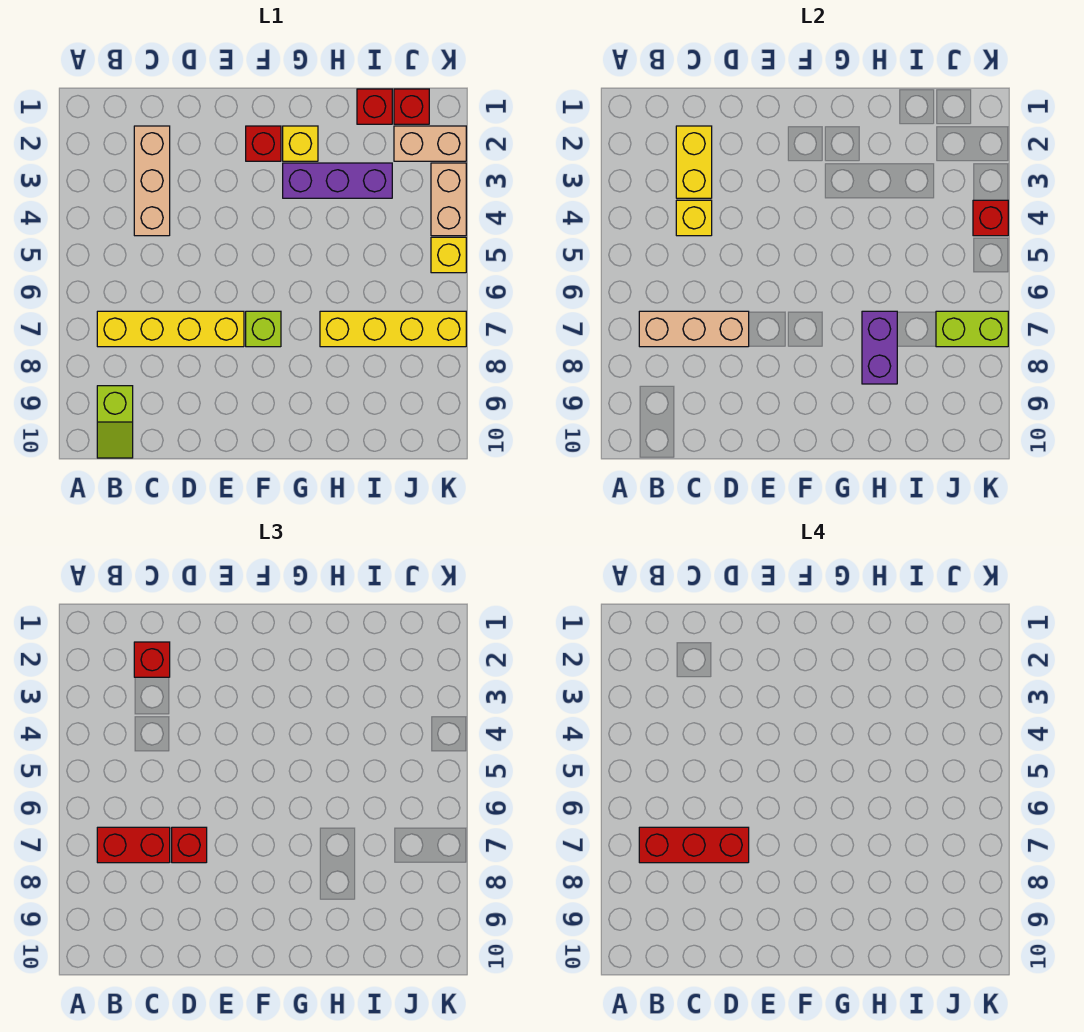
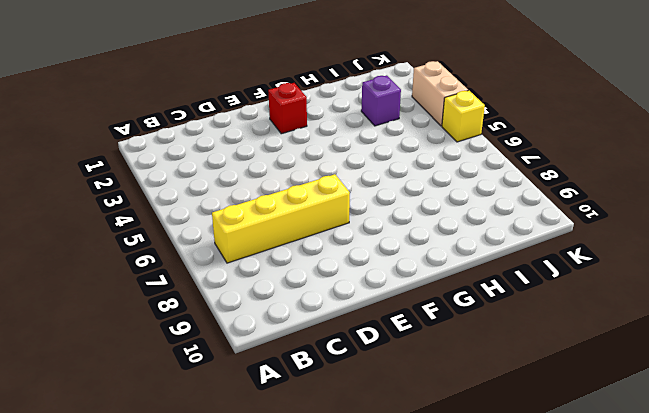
purple 1x1 brick [361,75,401,126] -> purple 1x3 brick [283,163,392,198]
none -> lime 1x2 slope [97,386,133,458]
none -> tan 1x3 brick [134,126,170,236]
none -> lime 1x1 brick [246,311,281,347]

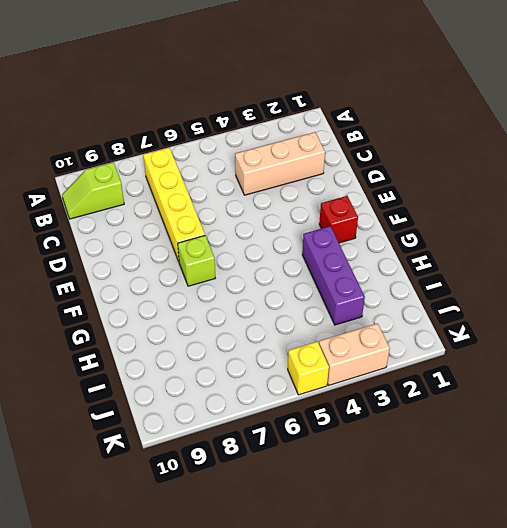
none -> yellow 1x1 brick [283,126,318,161]
none -> yellow 1x4 brick [320,311,466,347]
none -> red 1x1 brick [357,89,392,124]

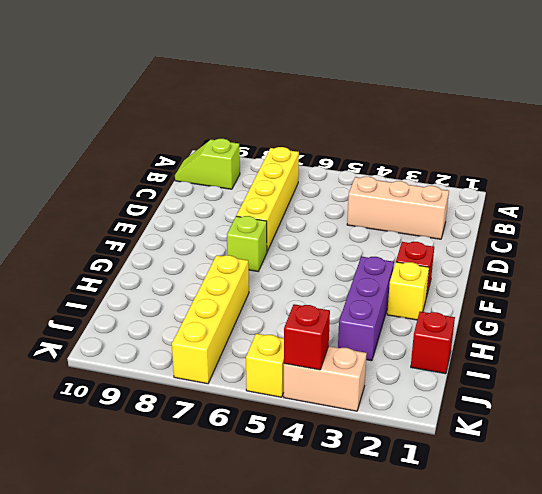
none -> red 1x1 brick [394,89,429,124]
none -> tan 1x2 brick [394,126,466,161]
none -> tan 1x3 brick [639,311,749,347]

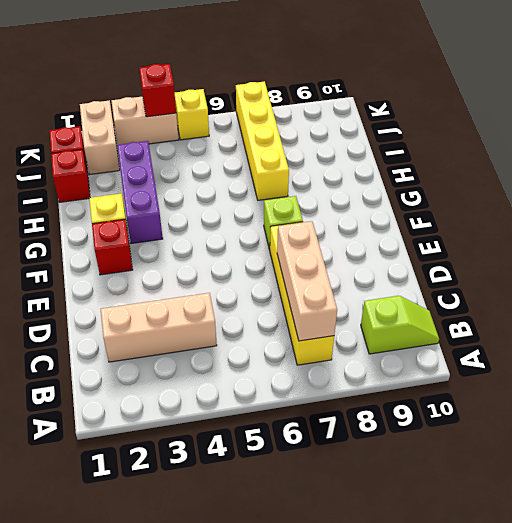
none -> yellow 1x2 brick [676,126,712,198]
none -> yellow 1x1 brick [676,200,712,236]
none -> purple 1x2 brick [862,311,897,384]

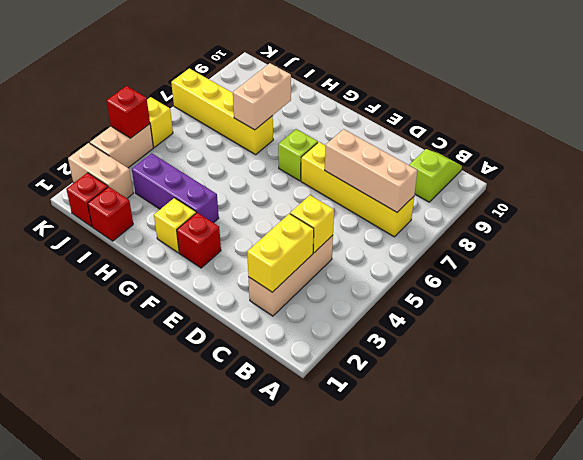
tan 1x2 brick [233,63,291,130] -> purple 1x2 brick [862,311,897,384]
none -> lime 1x2 brick [936,311,1008,347]
none -> red 1x2 brick [97,827,170,863]
none -> red 1x1 brick [134,642,170,677]

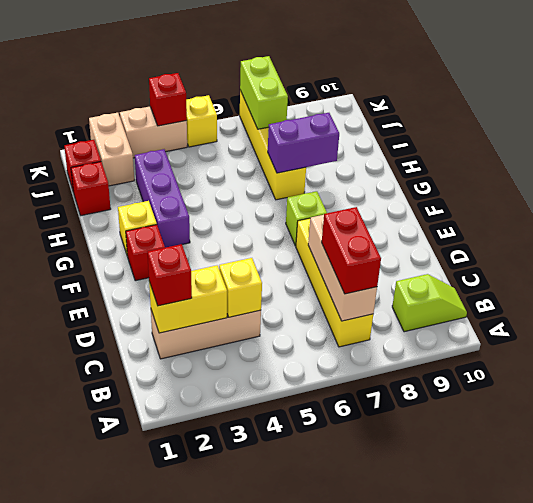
none -> red 1x1 brick [172,827,207,863]
none -> red 1x3 brick [639,827,749,863]

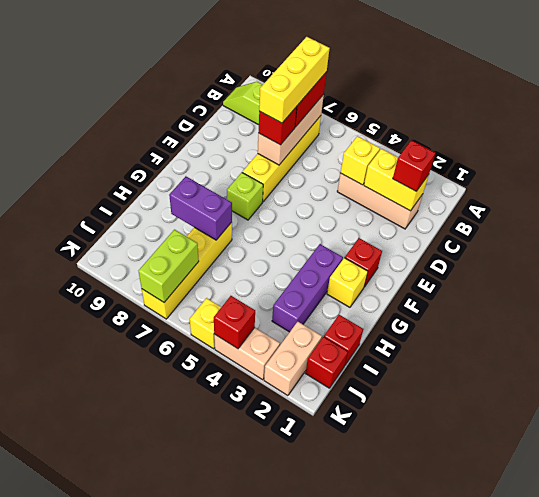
yellow 1x3 brick [259,37,330,123] -> red 1x3 brick [639,827,749,863]

